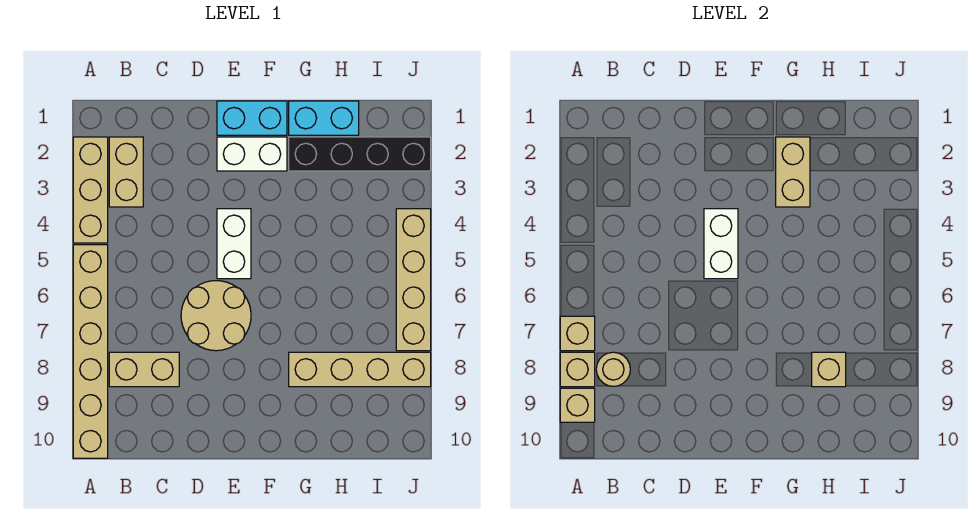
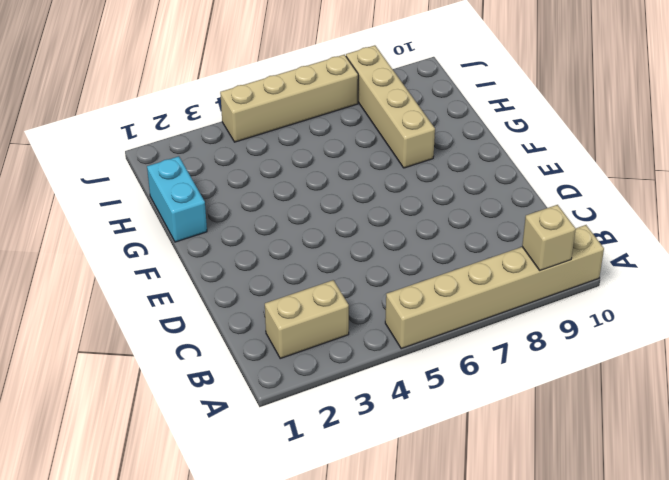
none -> tan 1x3 brick [73,137,108,243]
none -> tan 1x2 brick [109,352,179,387]
none -> tan 2x2 round brick [181,281,251,351]

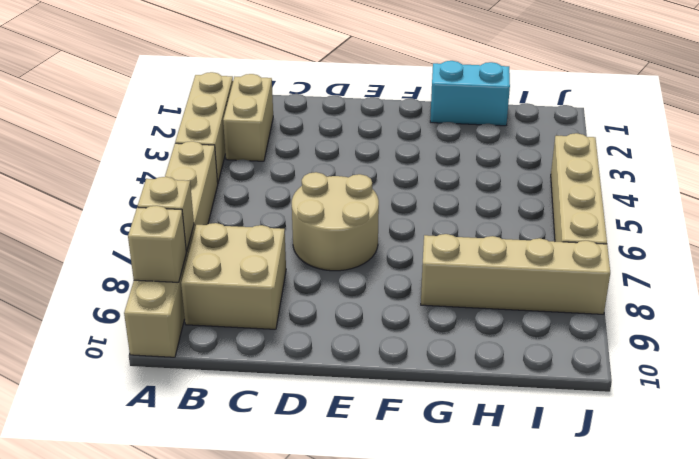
tan 2x2 brick [181,223,286,329] -> tan 1x2 brick [109,352,179,387]
none -> cyan 1x2 brick [217,101,287,135]
none -> white 1x2 brick [217,137,287,171]
none -> white 1x2 brick [217,209,251,279]

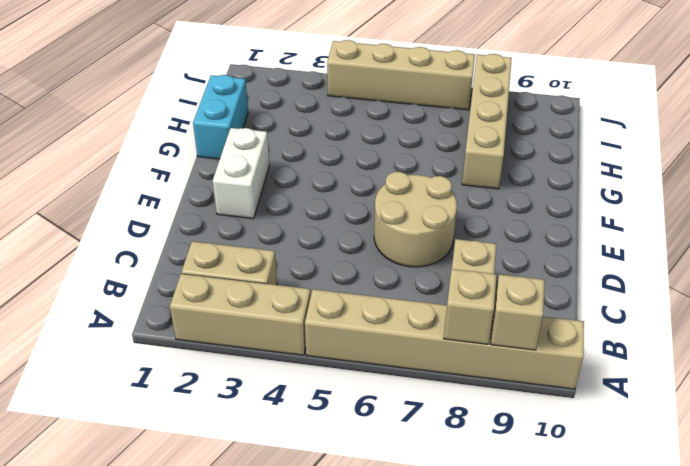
none -> cyan 1x2 brick [217,101,287,135]
none -> white 1x2 brick [217,209,251,279]
none -> black 1x4 brick [289,137,431,171]

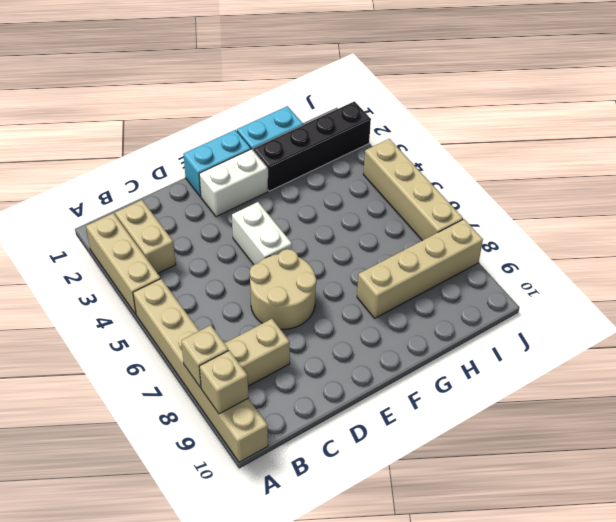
none -> tan 1x1 brick [560,316,595,351]
none -> tan 1x1 round brick [596,352,630,386]
none -> white 1x2 brick [704,209,738,279]

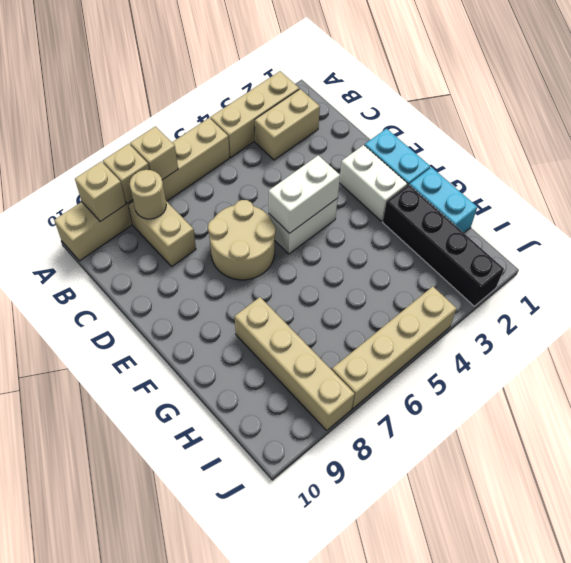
none -> tan 1x2 brick [776,137,810,207]
none -> tan 1x1 brick [812,352,846,387]

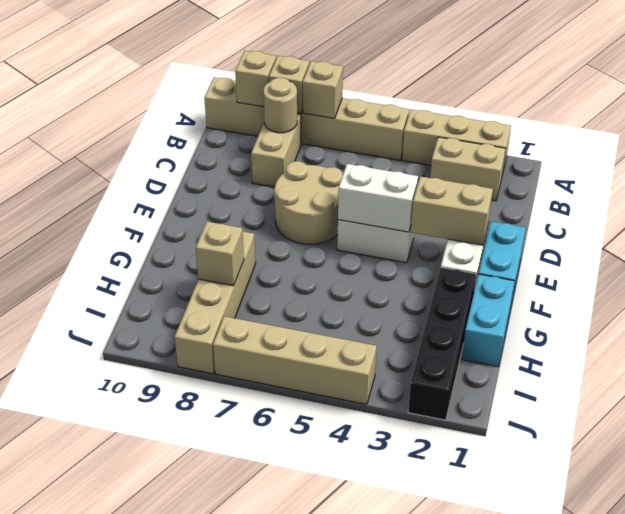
tan 1x2 brick [411,176,493,245] -> tan 1x2 brick moved to [776,137,810,207]

